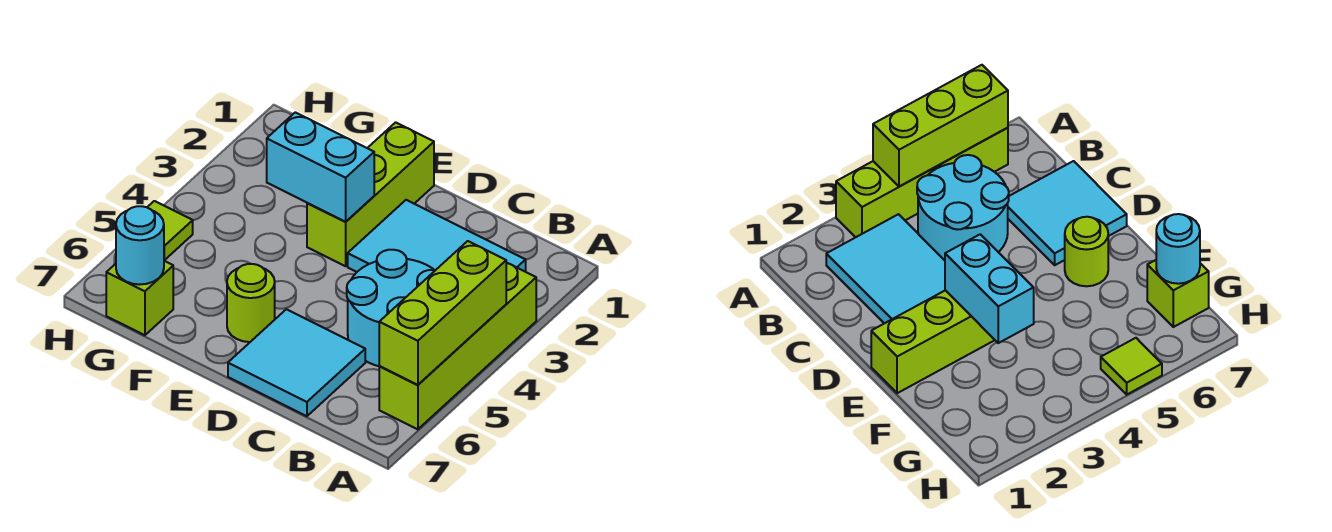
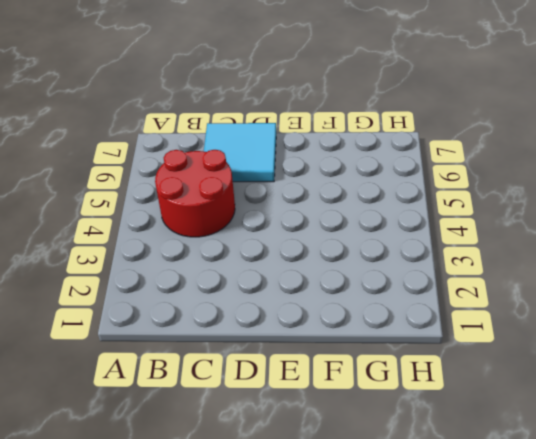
red 2x2 round brick [155,150,235,237] -> cyan 2x2 round brick [347,250,435,366]
none -> lime 1x4 brick [379,262,536,429]
none -> cyan 2x3 tile [348,200,526,272]

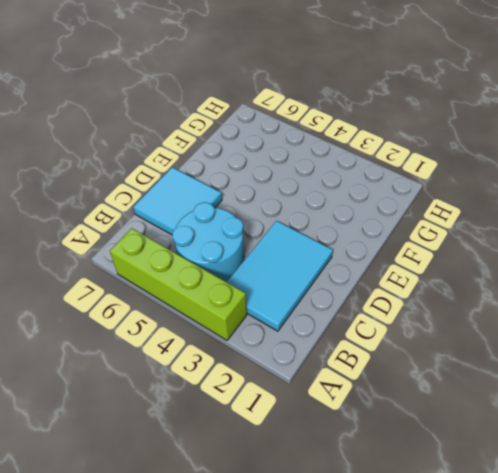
none -> lime 1x3 brick [307,122,434,266]
none -> lime 1x1 round brick [227,264,275,342]

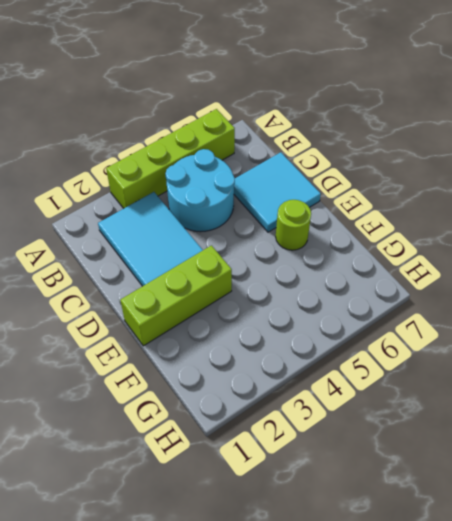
none -> lime 1x1 brick [106,261,173,335]
none -> lime 1x1 tile [147,201,193,260]

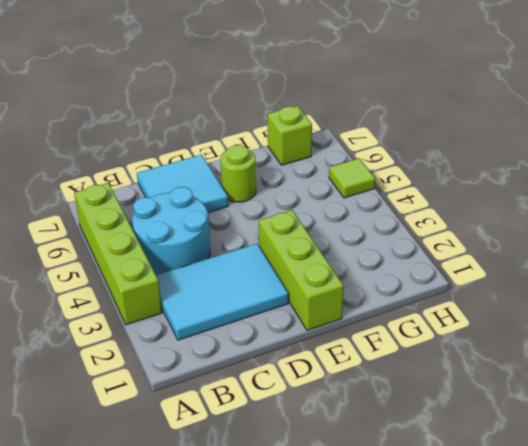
none -> lime 1x3 brick [379,241,506,385]
none -> cyan 1x2 brick [267,112,374,222]

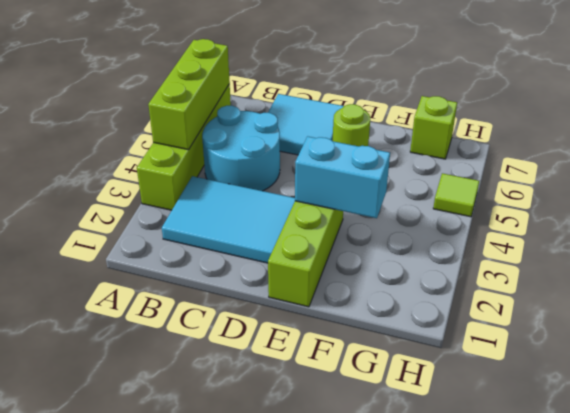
none -> cyan 1x1 round brick [116,206,164,285]

